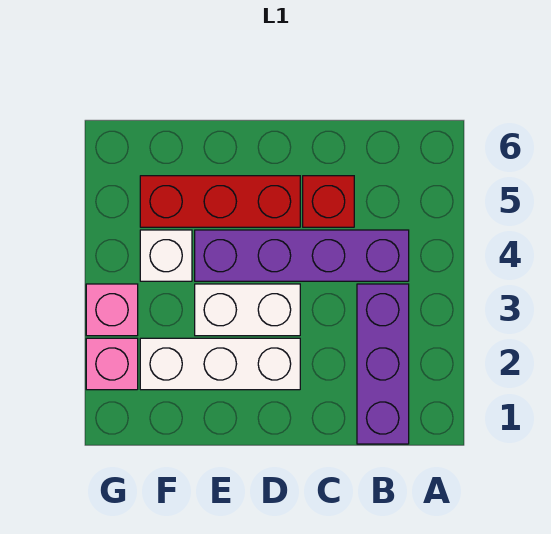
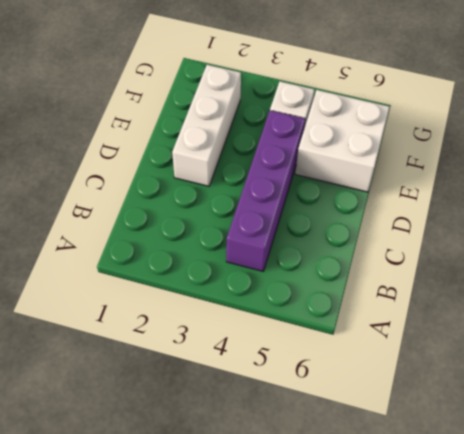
white 2x2 brick [295,90,390,192] -> red 1x3 brick [140,176,300,227]
none -> purple 1x3 brick [357,284,409,444]
none -> red 1x1 brick [303,176,354,227]

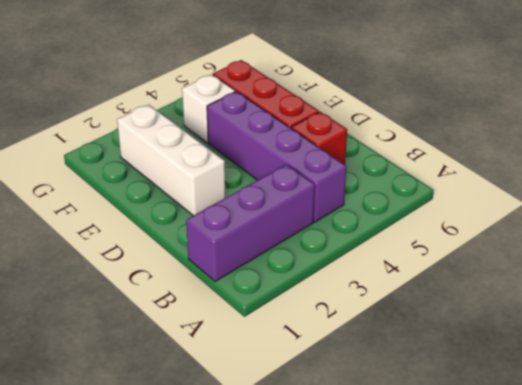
none -> white 1x2 brick [195,284,300,336]
none -> pink 1x1 brick [86,338,138,390]

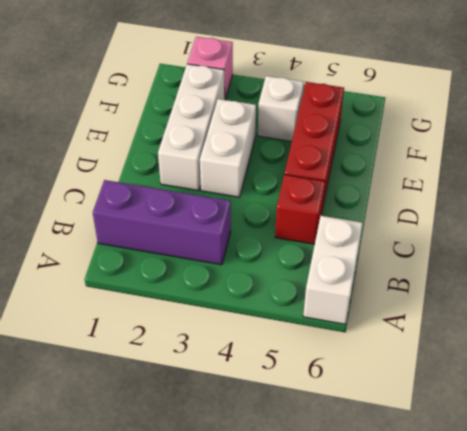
white 1x2 brick [303,216,363,324] -> none
none -> purple 1x4 brick [195,230,409,281]
none -> pink 1x1 brick [86,284,138,336]

